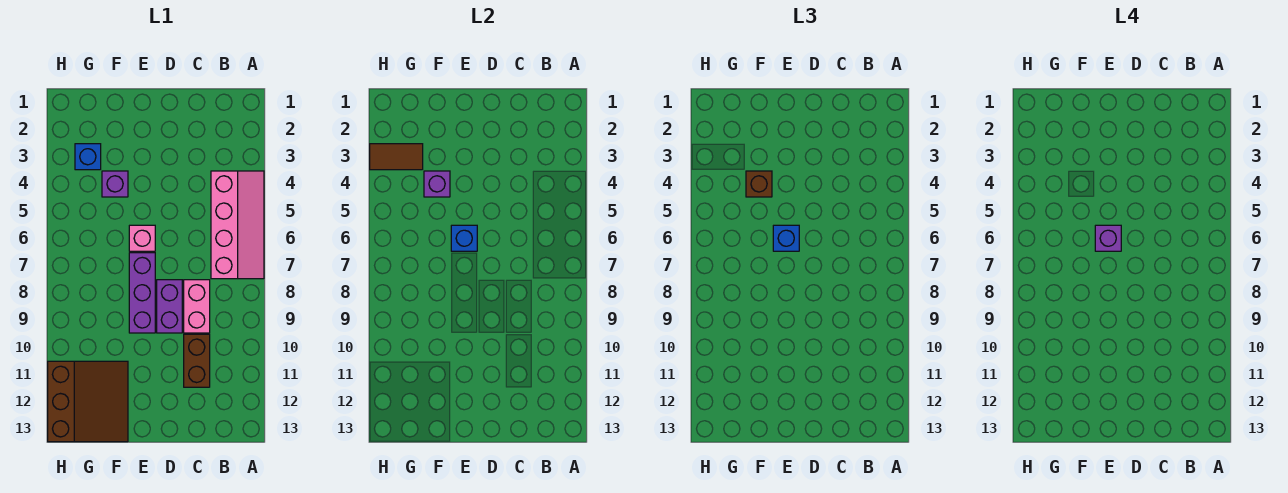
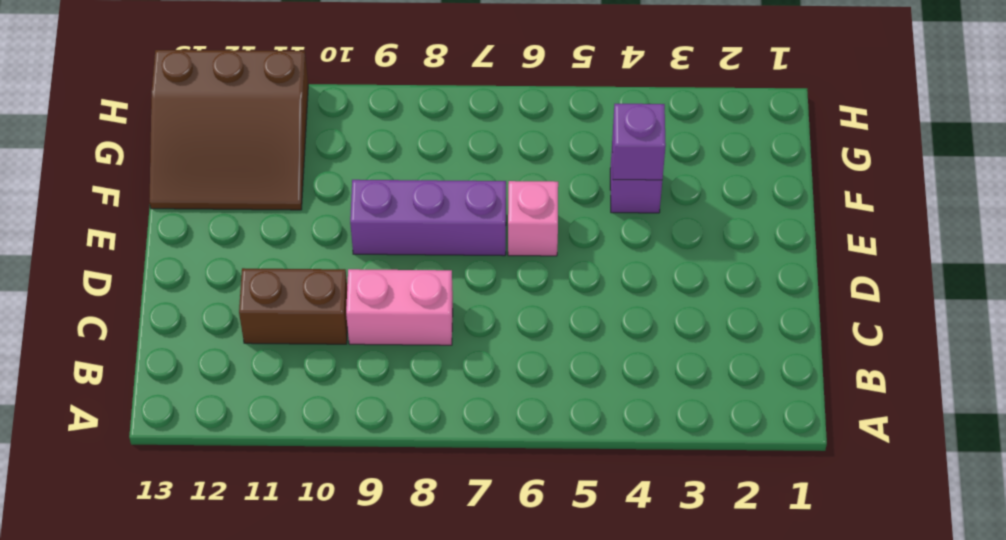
none -> pink 2x4 slope [211,171,264,279]
none -> purple 1x2 brick [157,280,182,333]
none -> blue 1x1 brick [75,144,101,170]

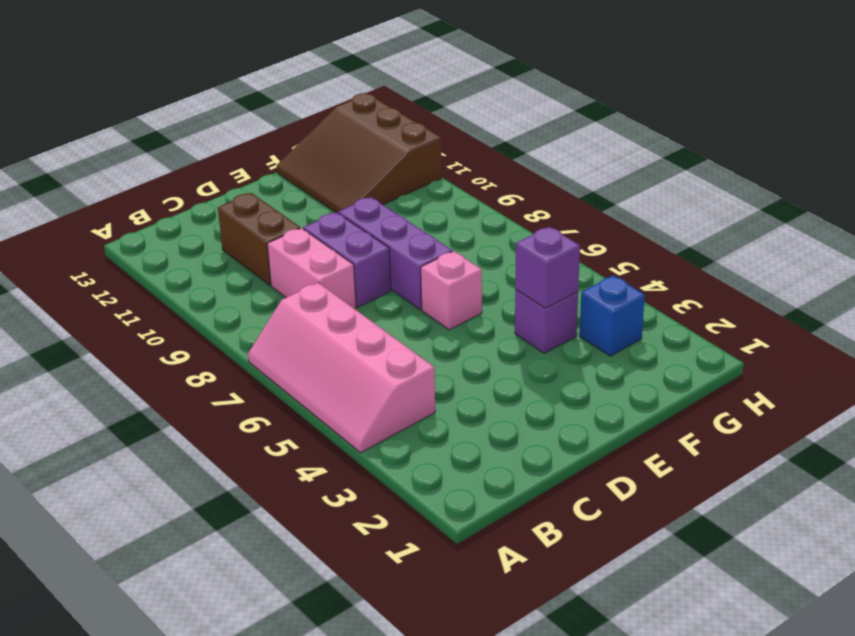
none -> blue 1x1 brick [451,225,477,251]
none -> brown 1x2 tile [370,144,423,170]
none -> blue 1x1 brick [773,225,799,251]

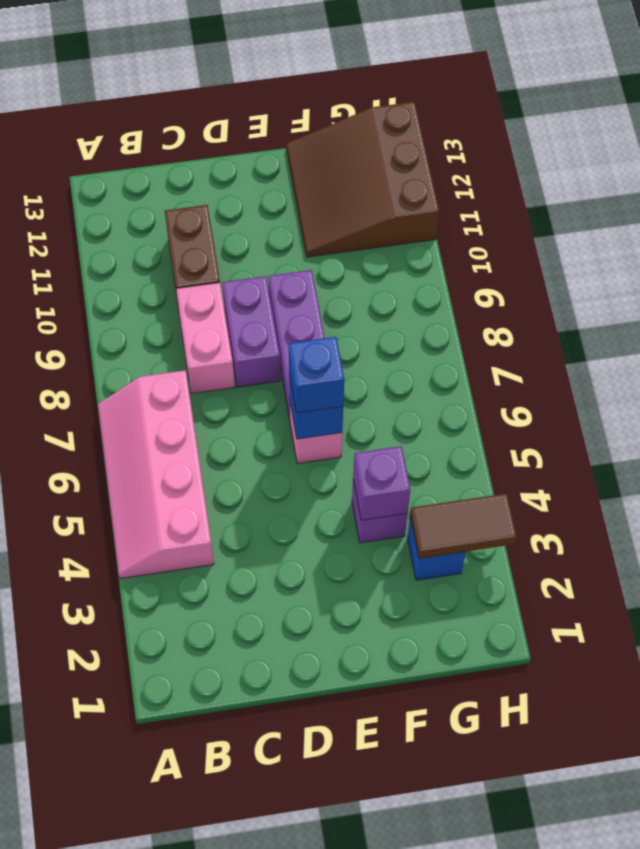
none -> brown 1x1 brick [746,171,772,197]
none -> purple 1x1 brick [1095,225,1121,251]

